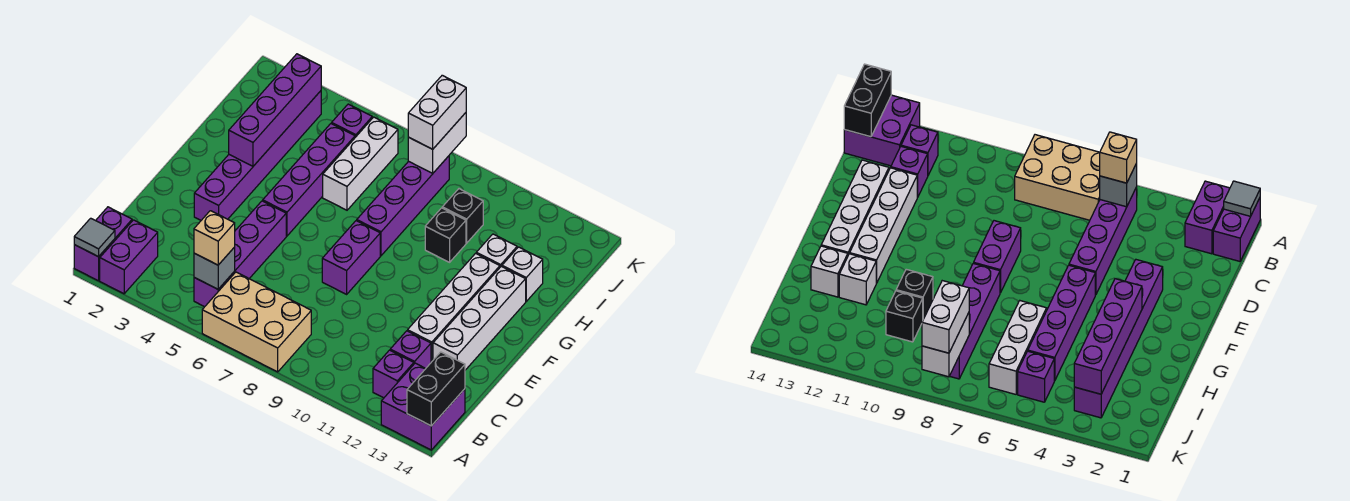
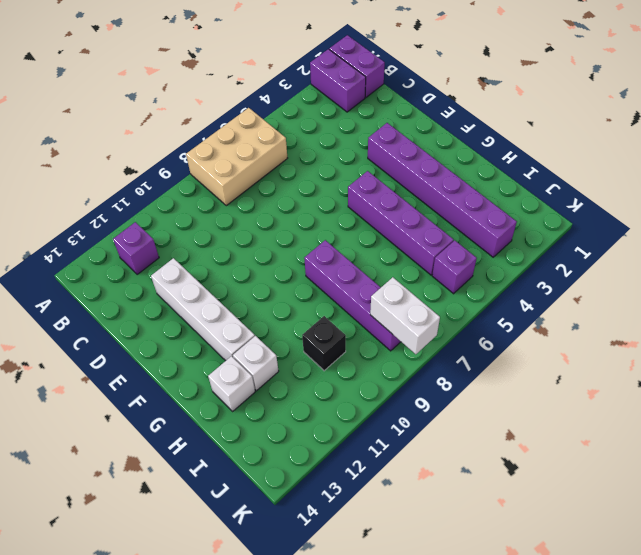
none -> purple 2x2 brick [381,363,465,450]
none -> purple 1x4 brick [194,201,286,307]
none -> purple 1x1 brick [390,331,431,368]

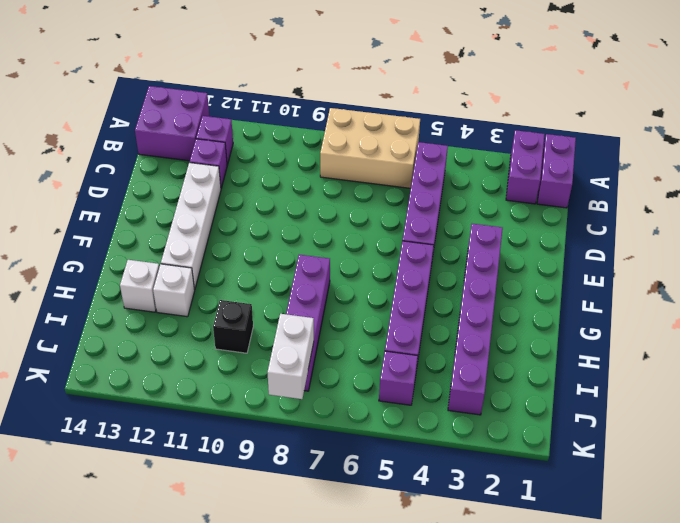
none -> white 1x4 brick [433,266,526,370]
none -> purple 1x2 brick [322,221,380,294]
none -> white 1x3 brick [323,117,398,210]

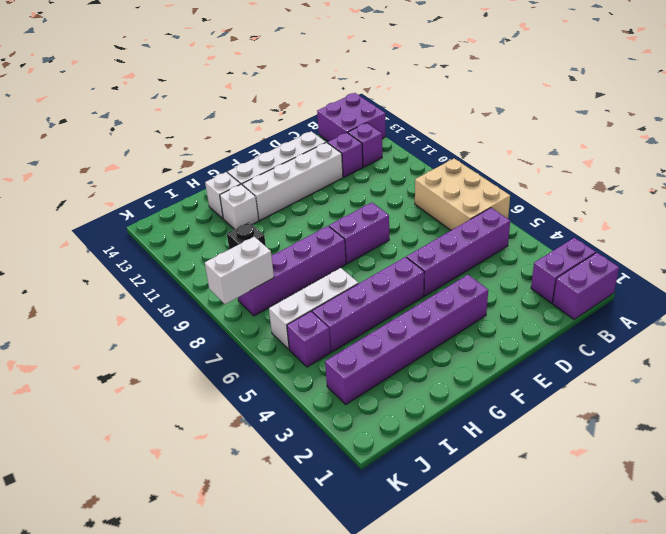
none -> black 1x1 brick [425,208,466,262]
none -> grey 1x1 tile [74,218,115,257]
none -> black 1x2 brick [407,352,465,426]

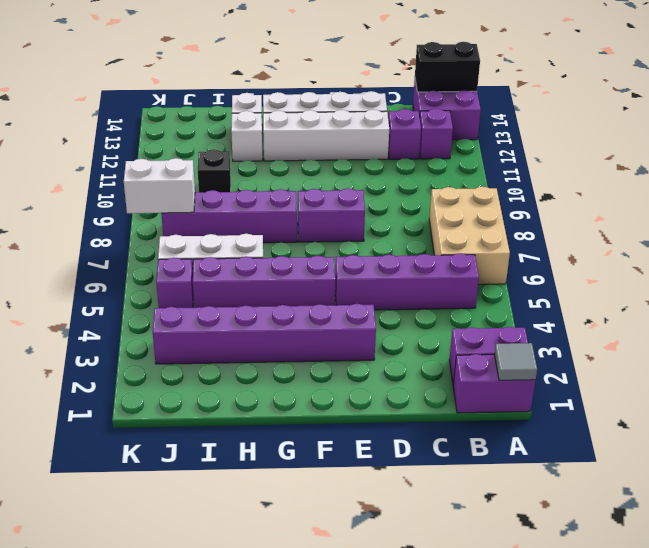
none -> black 1x1 brick [425,208,466,262]
none -> grey 1x1 brick [194,247,235,289]
none -> purple 1x4 brick [229,54,321,166]

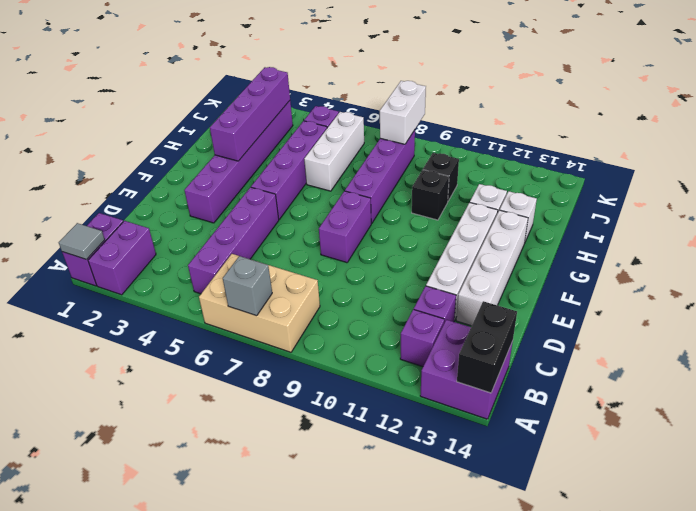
grey 1x1 brick [223,256,272,316] -> grey 1x1 brick moved to [194,247,235,289]
none -> tan 1x1 brick [194,211,235,265]
none -> white 1x2 brick [408,75,466,149]

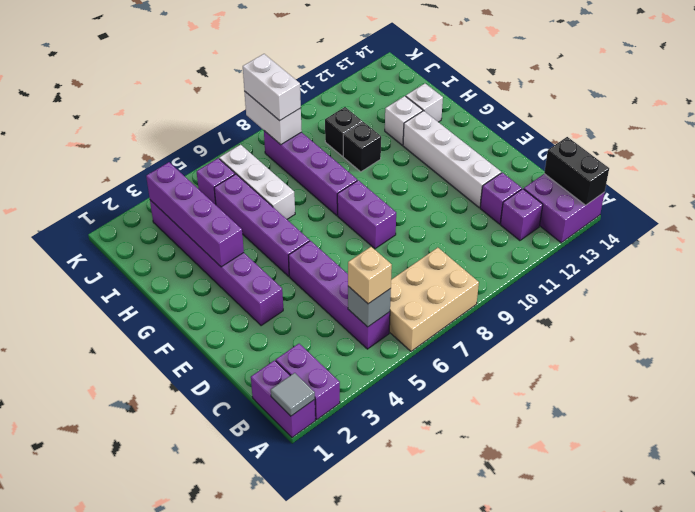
none -> white 1x4 brick [433,266,526,370]

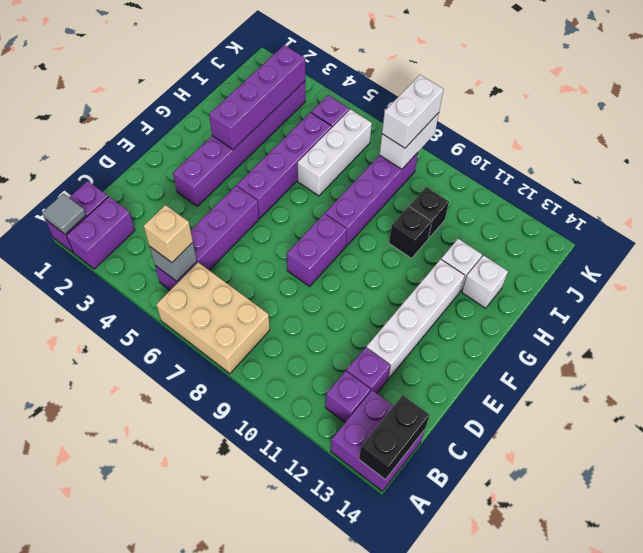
none -> white 1x4 brick [433,266,526,370]

